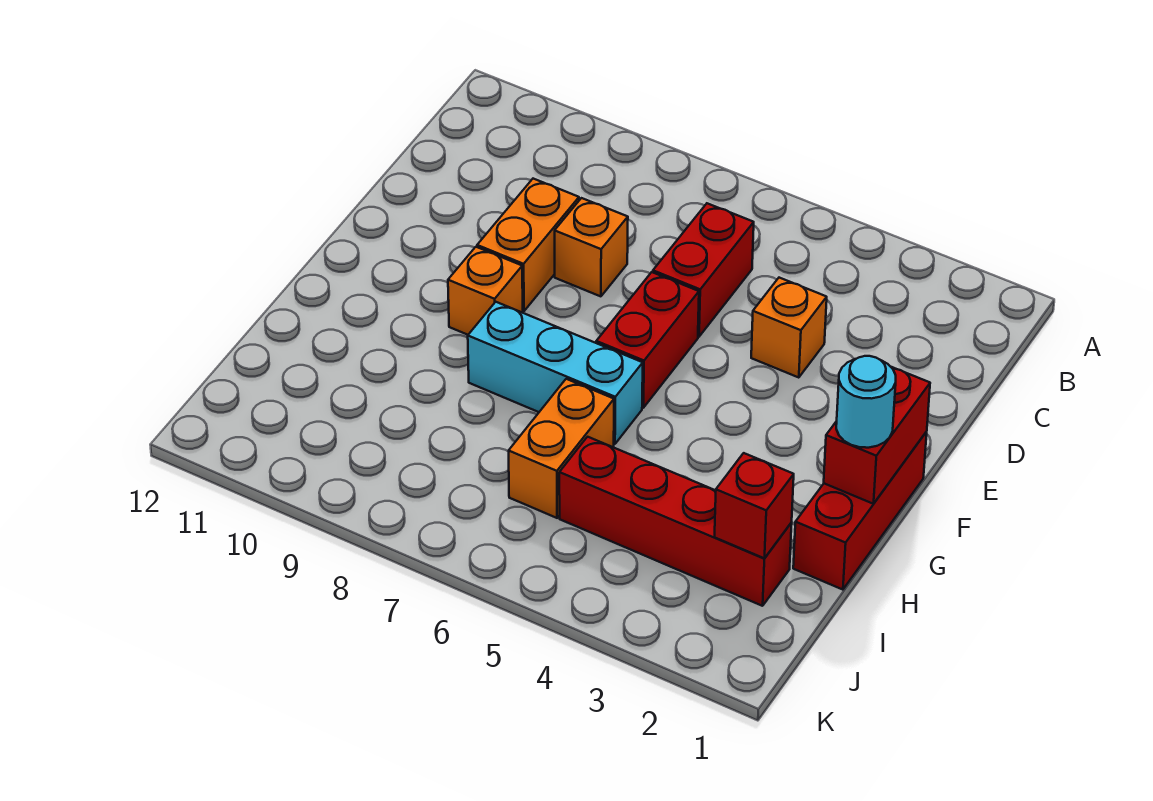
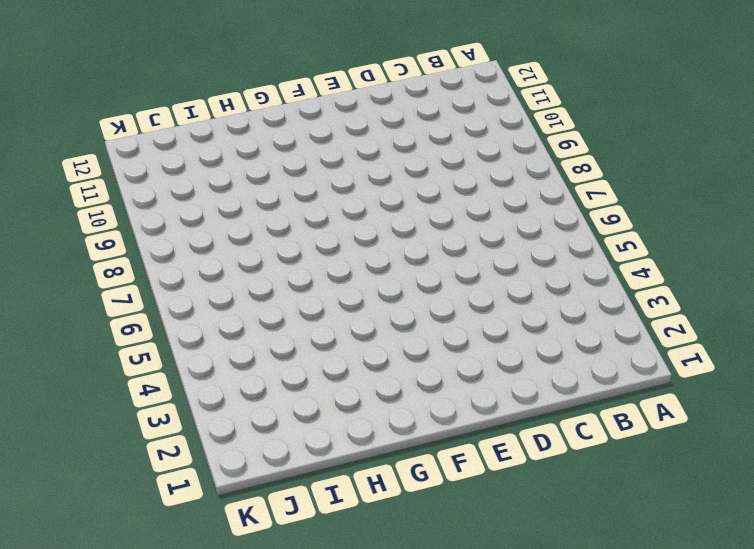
none -> red 1x2 brick [653,203,754,337]
none -> orange 1x1 brick [751,278,827,378]
none -> orange 1x1 brick [555,198,628,296]

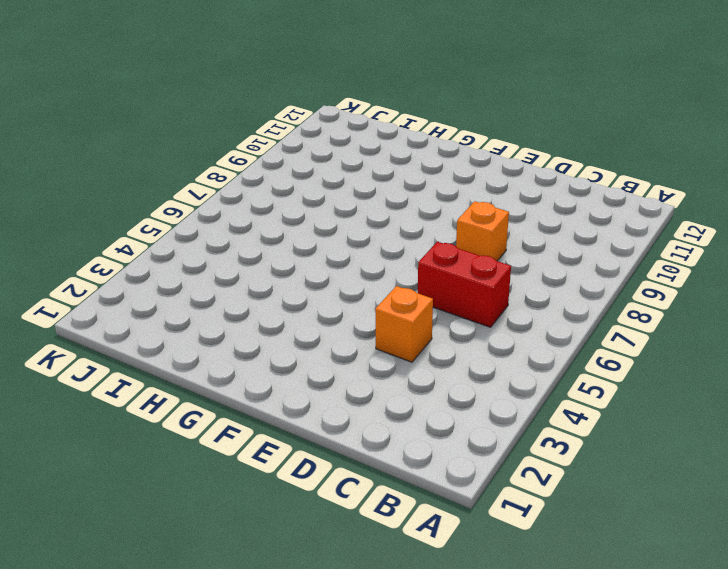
none -> orange 1x2 brick [477,179,579,311]
none -> red 1x2 brick [596,272,699,408]
none -> red 1x3 brick [793,432,927,590]

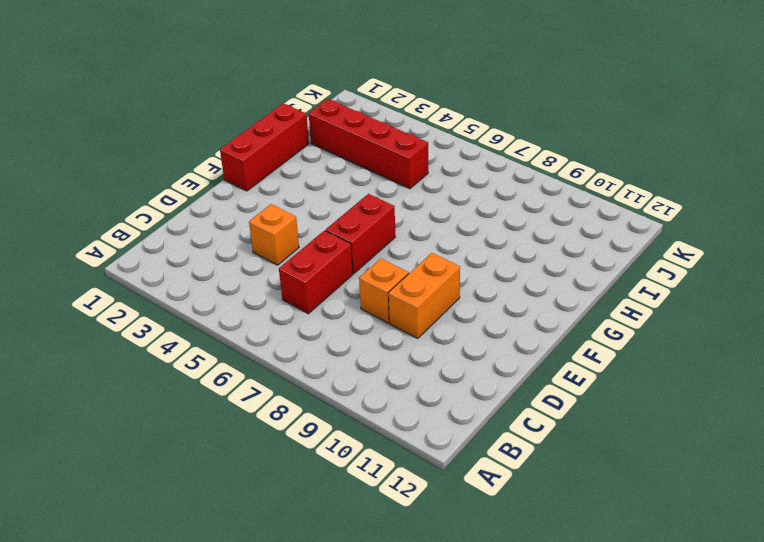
none -> orange 1x1 brick [448,247,523,335]
none -> cyan 1x3 brick [468,302,643,444]
none -> orange 1x2 brick [509,379,614,518]

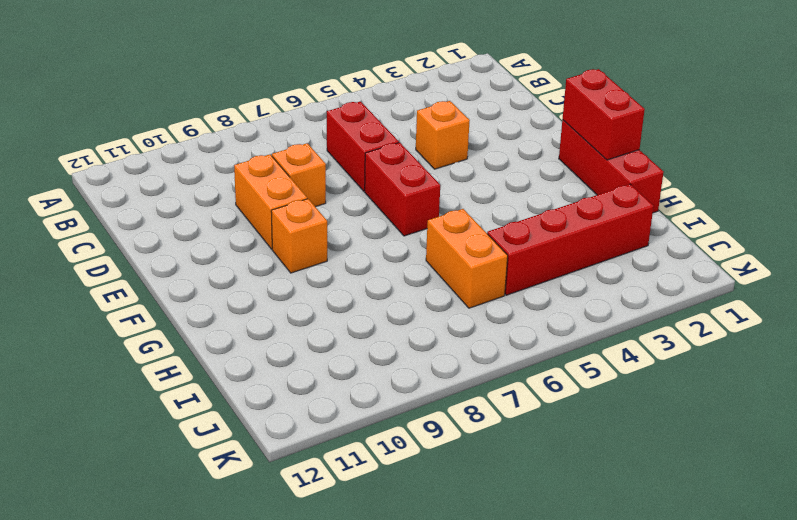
none -> cyan 1x3 brick [468,302,643,444]
none -> red 1x1 brick [715,453,794,558]
none -> cyan 1x1 round brick [836,356,896,448]

